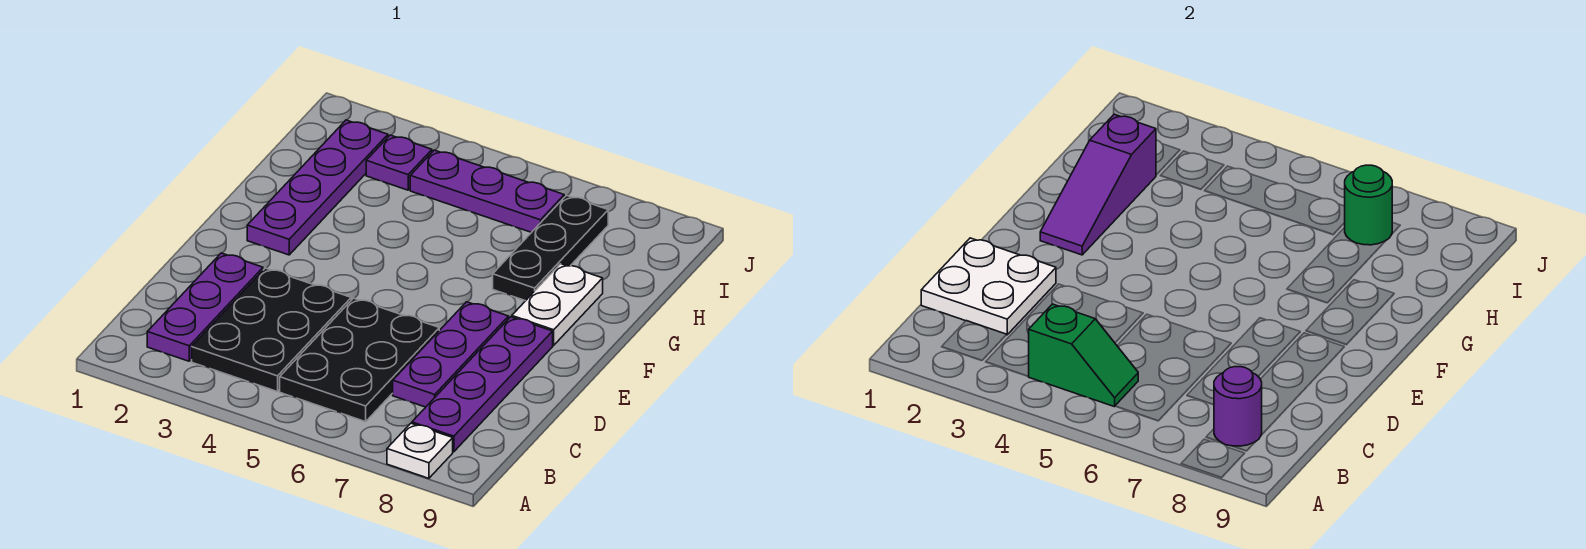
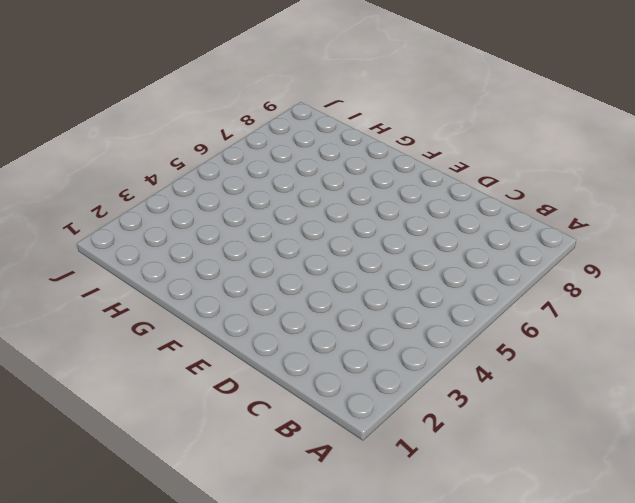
none -> white 1x1 plate [387,423,453,478]
none -> purple 1x3 plate [147,253,263,361]
none -> black 2x3 plate [192,268,351,392]

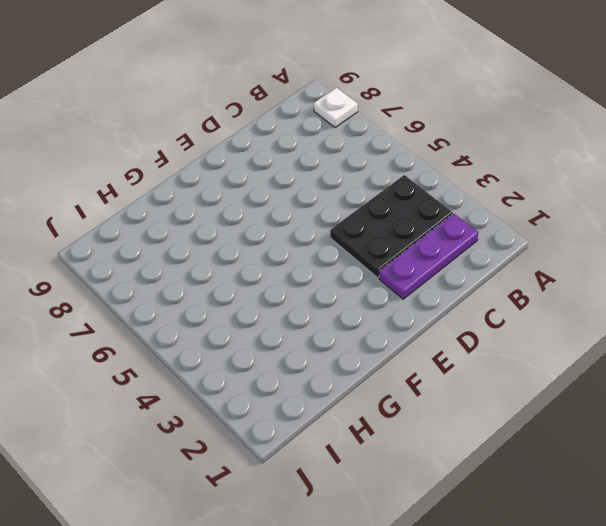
none -> black 2x3 plate [280,298,439,422]
none -> purple 1x4 plate [412,317,553,452]
none -> purple 1x3 plate [393,302,509,407]

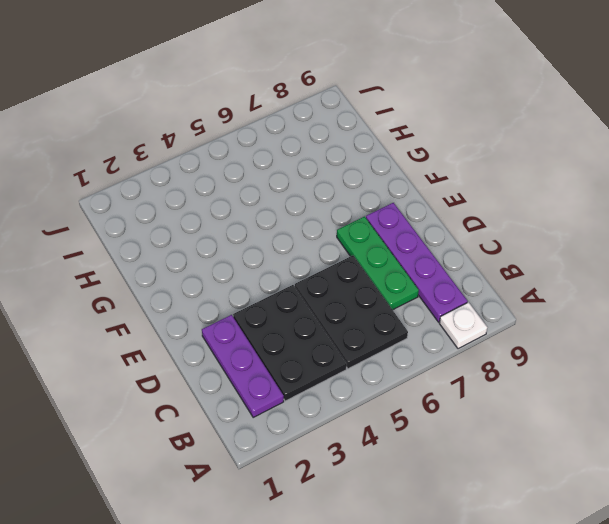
green 1x3 plate [337,217,419,310] -> purple 1x3 plate [393,302,509,407]
none -> purple 1x4 plate [247,120,388,255]
none -> white 1x2 plate [512,264,603,345]
none -> black 1x3 plate [493,195,608,301]

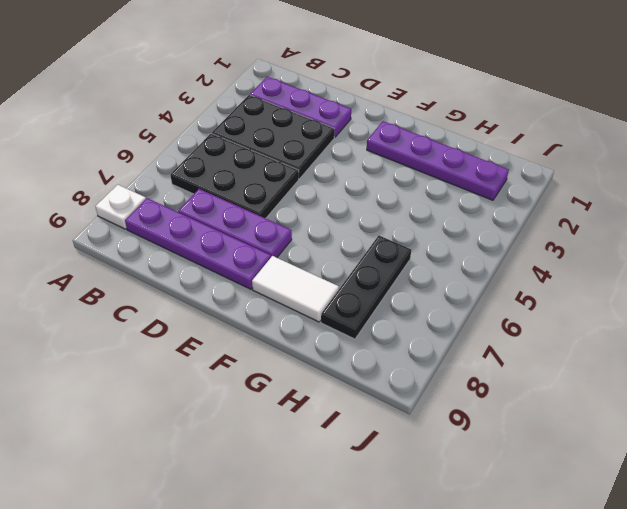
white 1x2 tile [252,256,339,322] -> white 1x2 plate [512,264,603,345]
black 1x3 plate [321,236,411,339] -> black 1x3 plate turned to [493,195,608,301]
none -> purple 1x1 plate [366,135,432,190]
none -> purple 1x3 plate [410,150,564,233]
none -> green 1x2 slope [1028,304,1138,407]

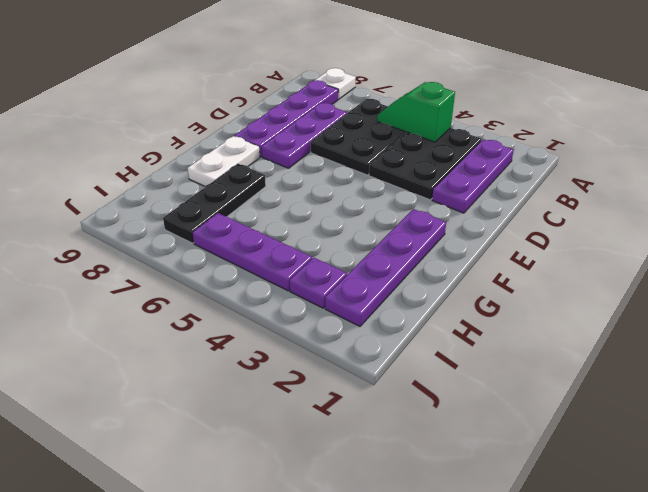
none -> purple 1x1 round brick [1214,367,1262,446]
none -> white 2x2 plate [921,238,1056,335]
none -> purple 1x3 slope [1040,114,1156,255]

